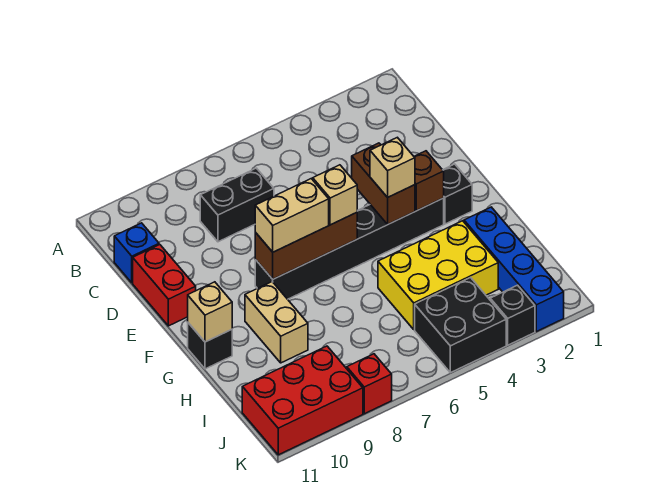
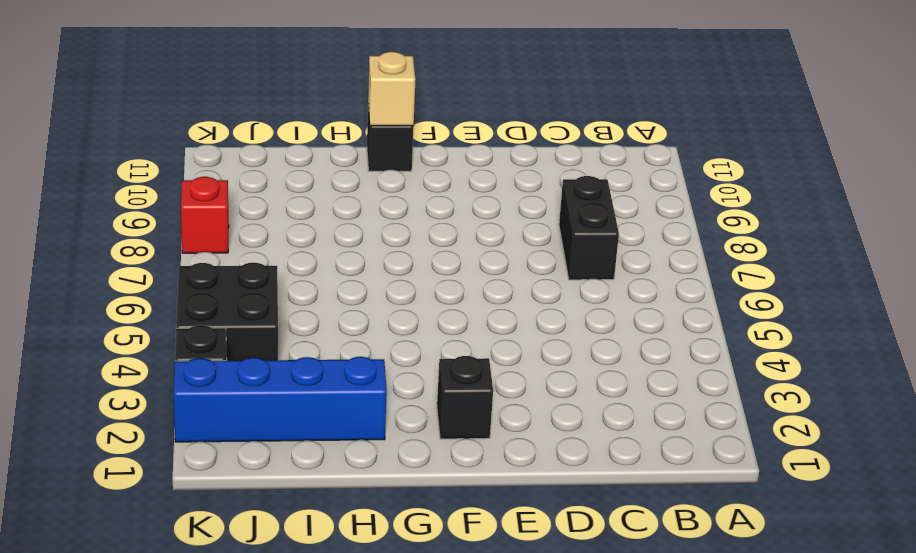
none -> blue 1x1 brick [114,223,159,283]
none -> red 1x2 brick [133,245,196,326]
none -> black 1x6 brick [255,198,444,299]

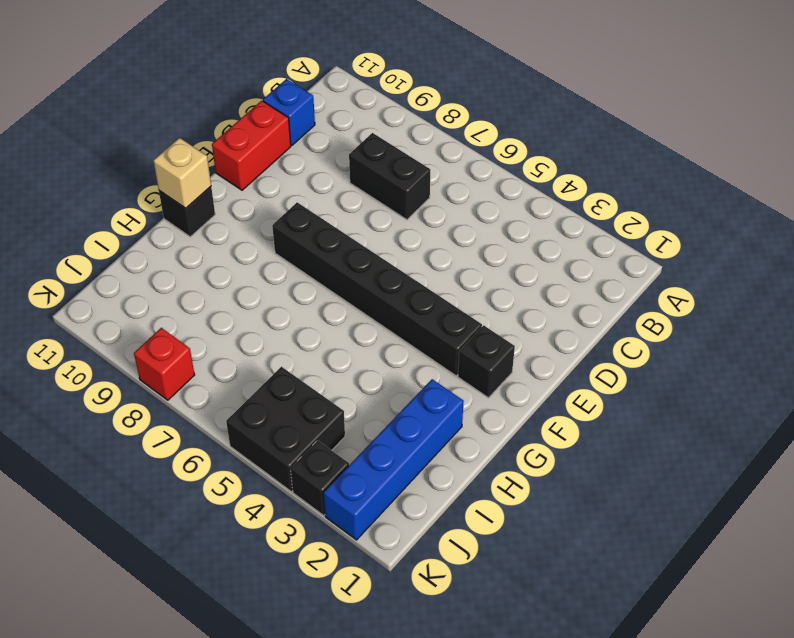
none -> tan 1x2 brick [245,282,308,363]
none -> yellow 2x3 brick [378,221,498,329]
none -> red 2x3 brick [242,346,363,455]

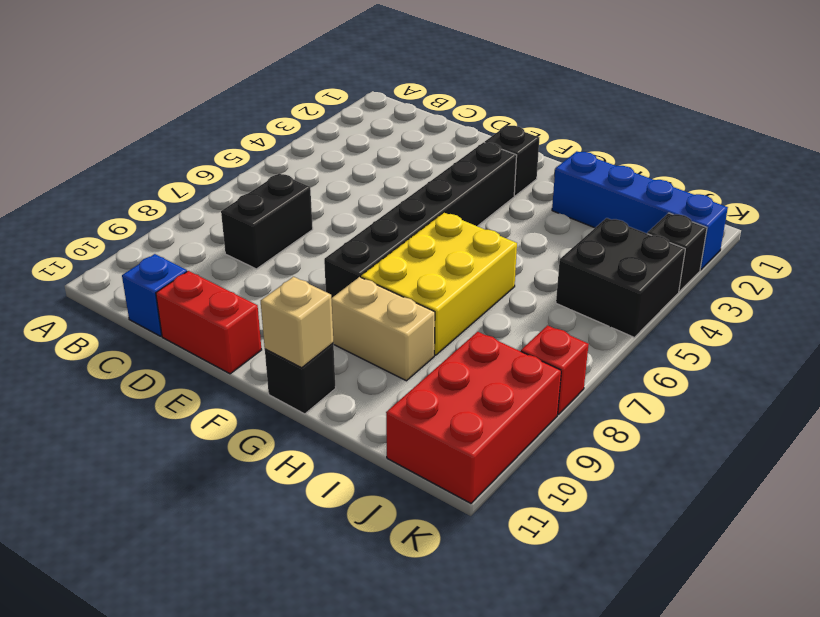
yellow 2x3 brick [361,213,517,355] -> yellow 2x3 brick moved to [378,221,498,329]
none -> brown 1x2 brick [352,143,415,224]
none -> brown 1x1 brick [414,151,444,211]
none -> brown 1x3 brick [255,213,357,279]

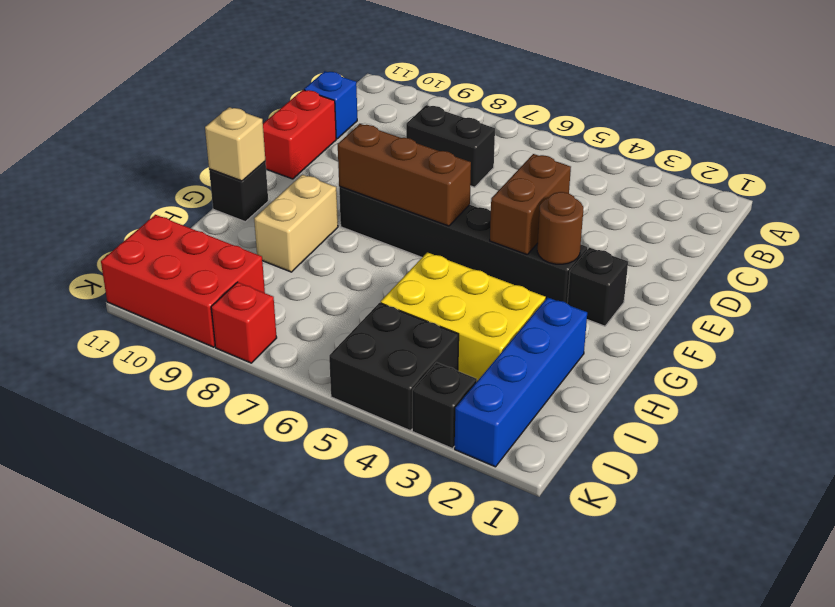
brown 1x1 round brick [537,192,583,264] -> brown 1x1 brick [414,151,444,211]
none -> tan 1x1 brick [370,137,415,197]
none -> tan 1x1 brick [313,165,357,225]
none -> tan 1x2 brick [255,179,329,252]

